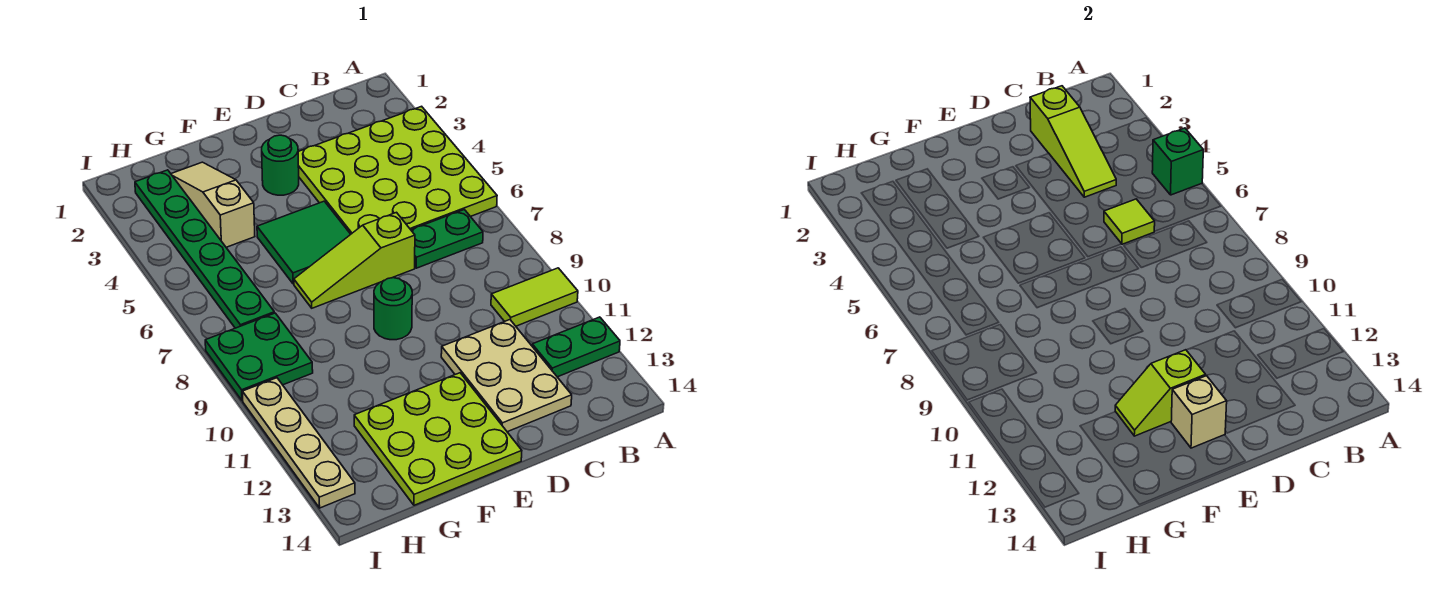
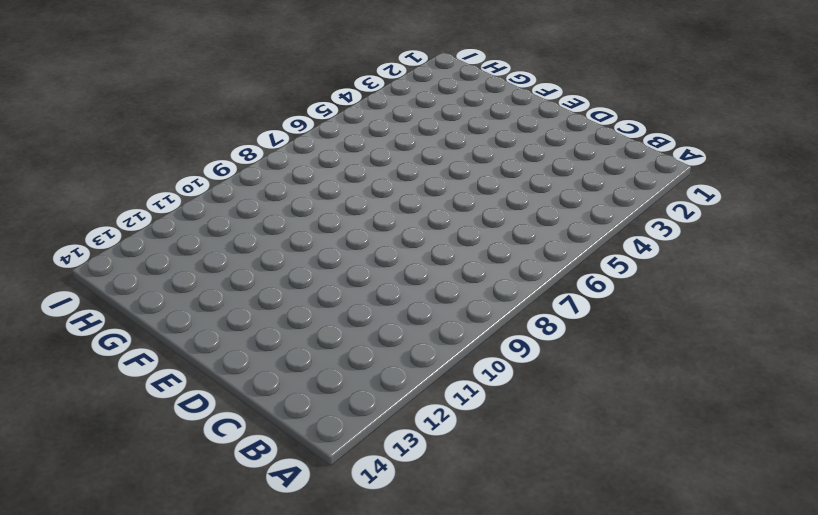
none -> lime 4x4 plate [298,106,497,234]
none -> lime 1x2 tile [491,268,578,326]
none -> green 1x2 plate [532,317,620,377]

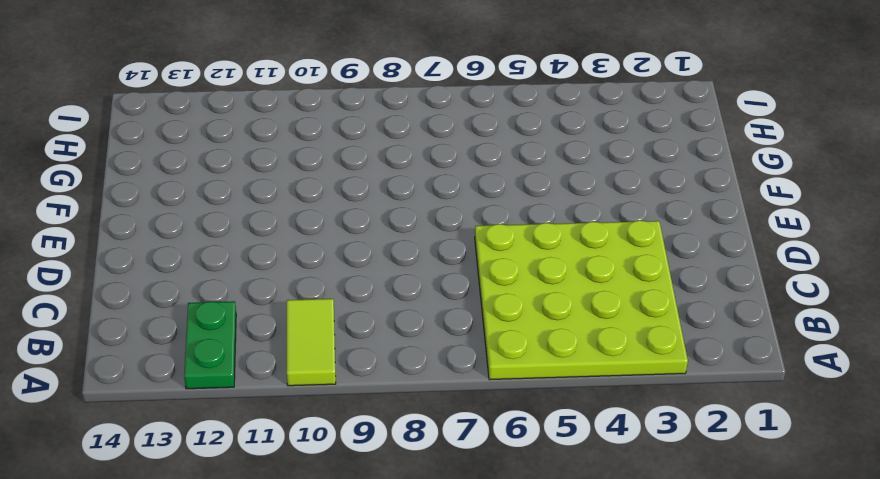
none -> green 1x2 plate [411,210,483,268]
none -> tan 2x3 plate [441,320,572,432]
none -> lime 1x3 slope [294,212,415,308]

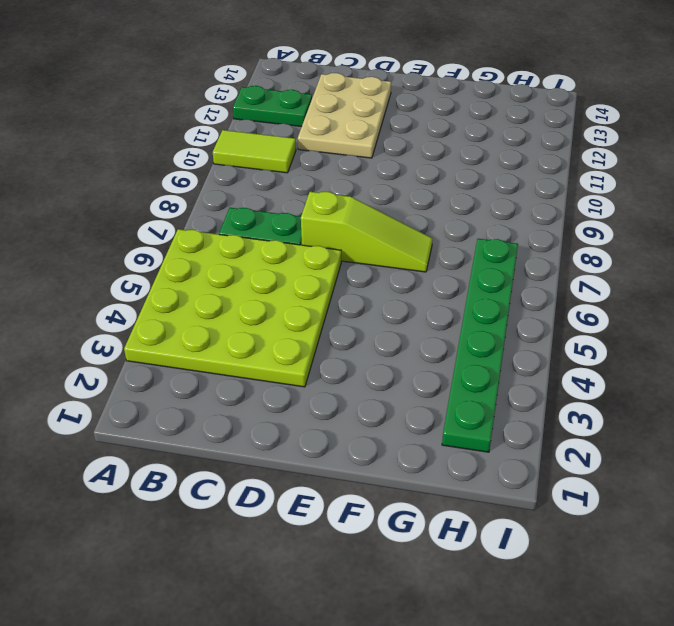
none -> green 1x1 round brick [262,135,299,195]
none -> green 2x2 tile [257,201,351,284]
none -> green 1x1 round brick [374,278,412,340]

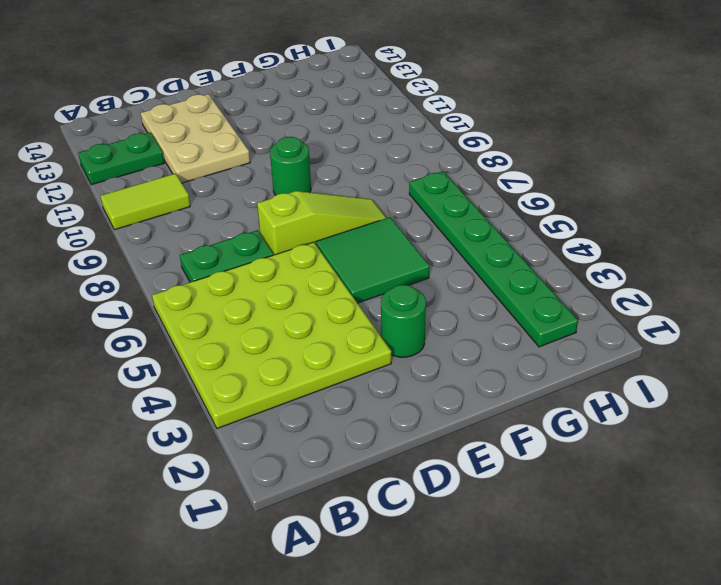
none -> lime 3x3 plate [354,373,522,505]
none -> tan 1x3 slope [171,162,255,247]
none -> green 2x2 plate [205,313,313,401]

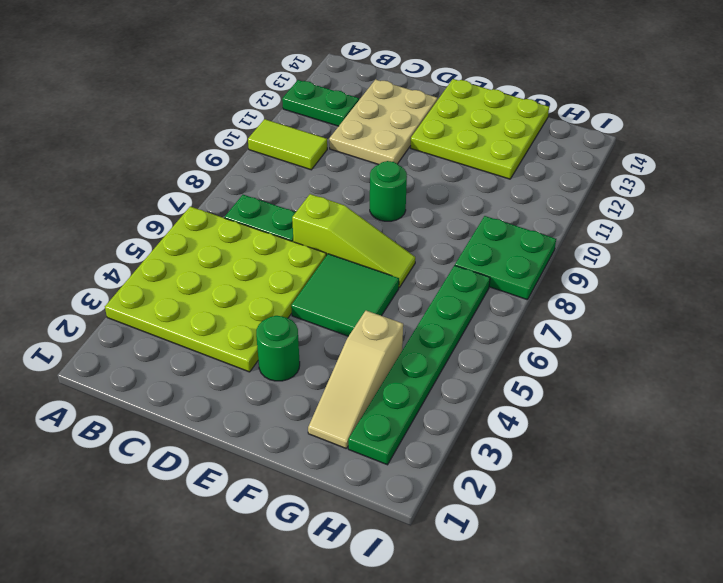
none -> tan 1x4 plate [242,378,355,508]
none -> green 1x1 brick [1152,128,1203,195]
none -> lime 1x3 slope [1030,86,1116,197]

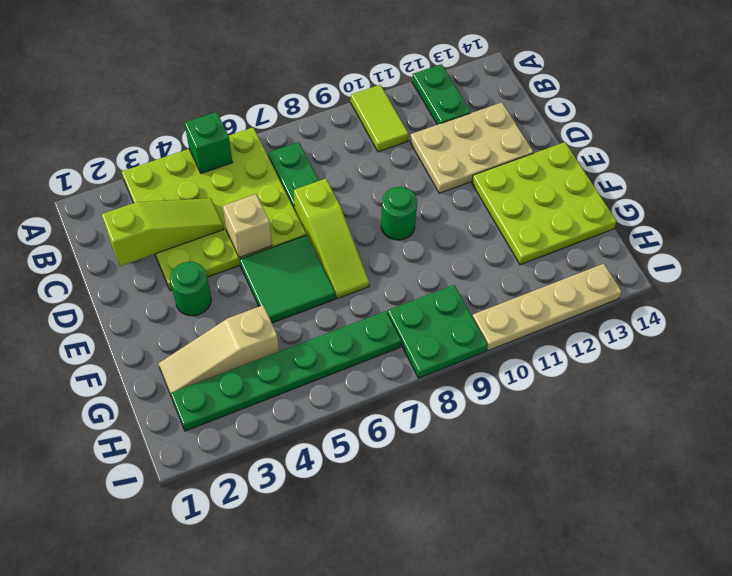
tan 1x1 brick [223,194,272,258] -> tan 1x1 brick moved to [1171,376,1227,448]
none -> lime 1x1 tile [1104,199,1155,244]
none -> lime 1x2 slope [1115,350,1206,436]

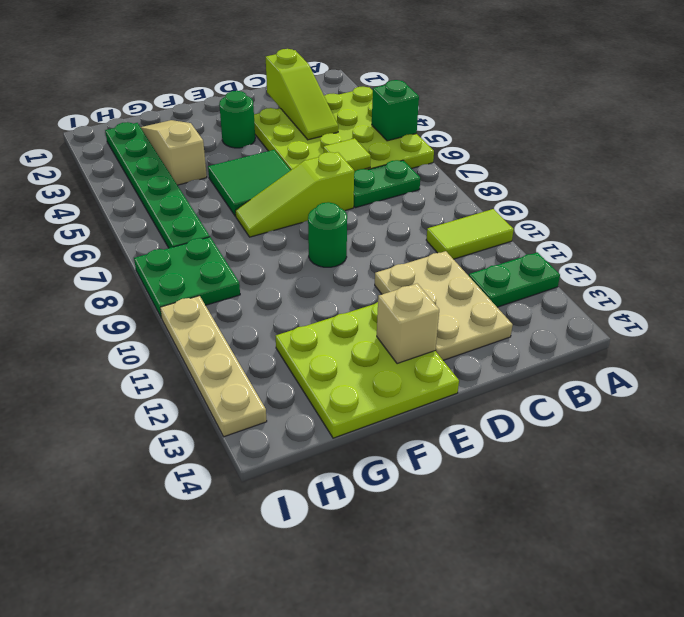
none -> lime 1x2 slope [1115,350,1206,436]

